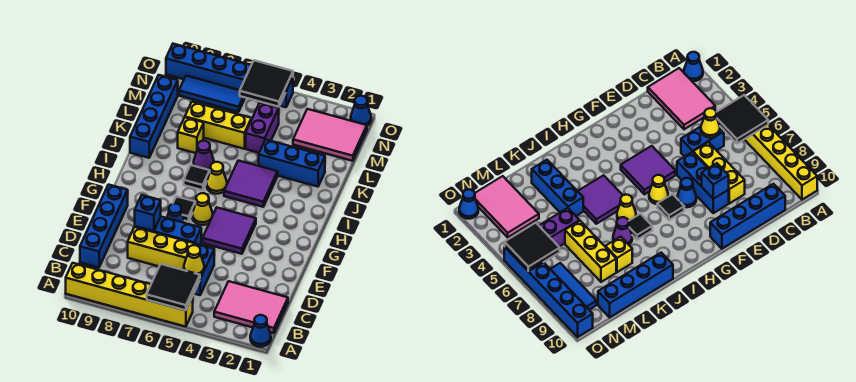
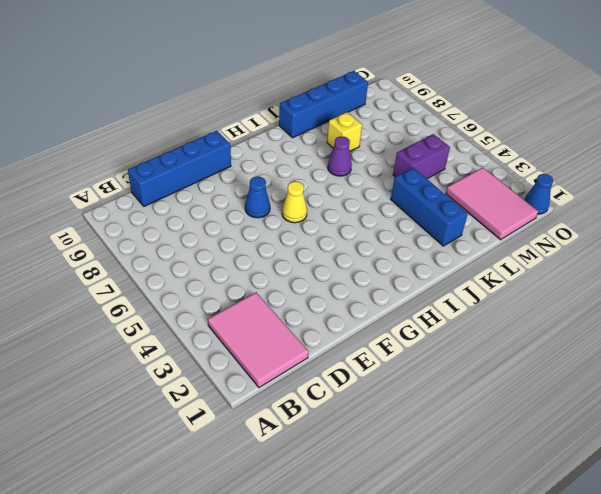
none -> blue 1x1 cone [250,315,271,347]
none -> yellow 1x6 brick [66,263,193,327]
none -> blue 1x2 brick [183,244,214,295]

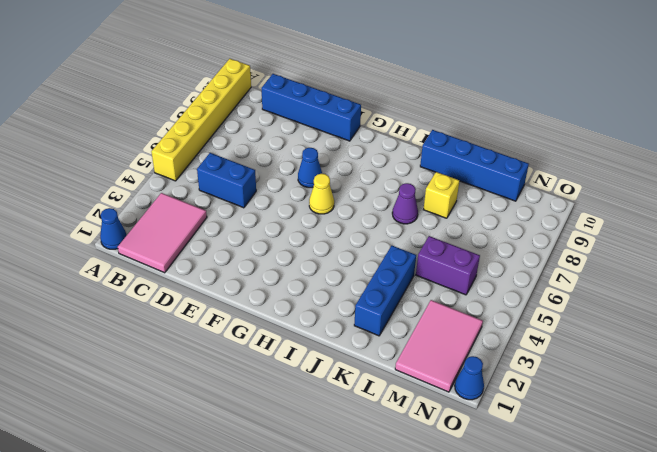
none -> yellow 1x3 brick [128,227,194,270]
none -> blue 1x3 brick [135,217,201,245]
none -> purple 2x2 tile [203,208,256,254]

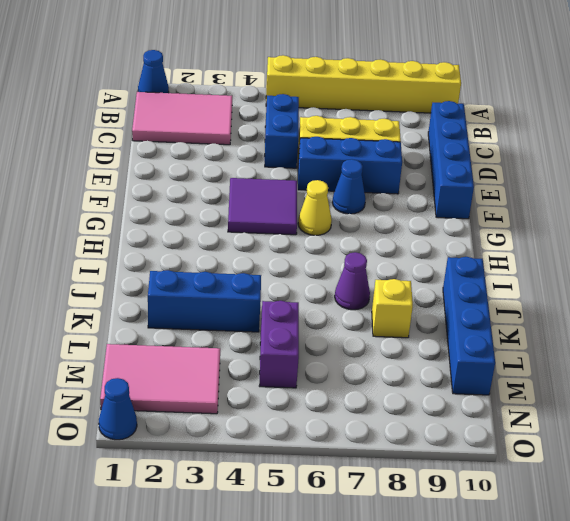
none -> black 1x1 tile [173,196,195,221]
none -> purple 2x2 tile [224,161,278,207]
none -> yellow 1x1 cone [207,162,227,194]

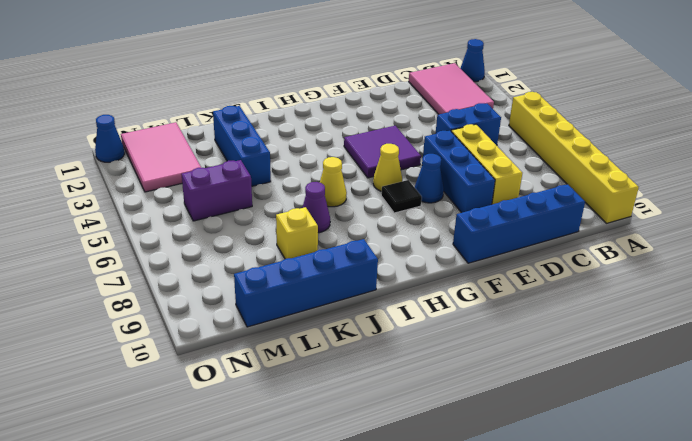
none -> purple 2x2 tile [224,161,278,207]
none -> black 1x1 tile [184,165,210,190]
none -> yellow 1x3 brick [185,102,251,149]

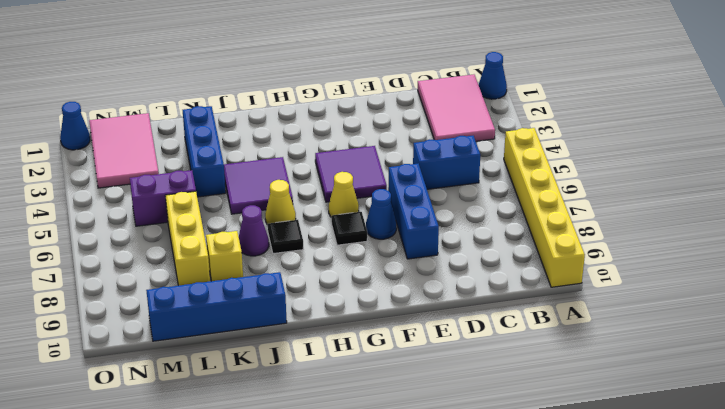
none -> blue 1x4 brick [80,185,128,268]
none -> yellow 1x3 brick [128,227,194,270]
none -> blue 1x3 tile [179,76,245,112]

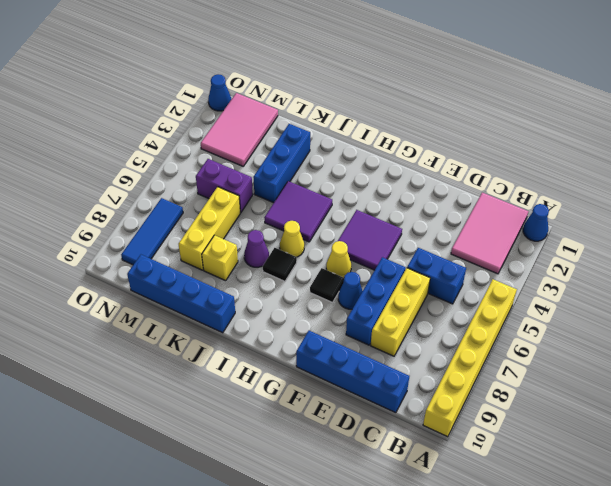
none -> blue 1x6 brick [166,44,293,107]
none -> black 2x2 tile [147,264,200,310]
none -> yellow 1x1 cone [184,245,204,275]

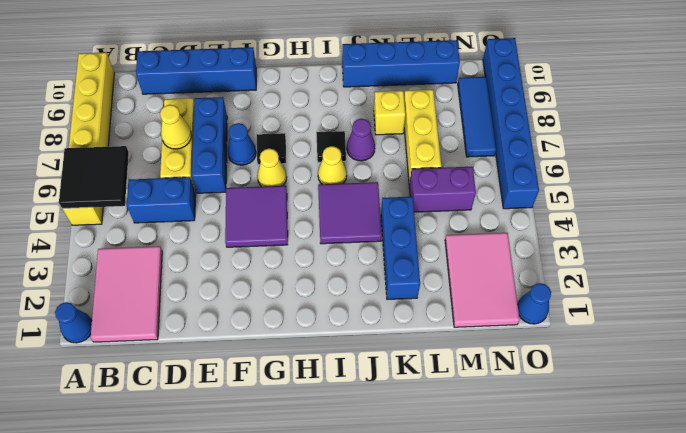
yellow 1x1 cone [160,105,192,149] -> yellow 1x1 cone moved to [184,245,204,275]
none -> blue 1x1 brick [135,195,161,231]
none -> black 2x2 tile [240,60,293,107]

